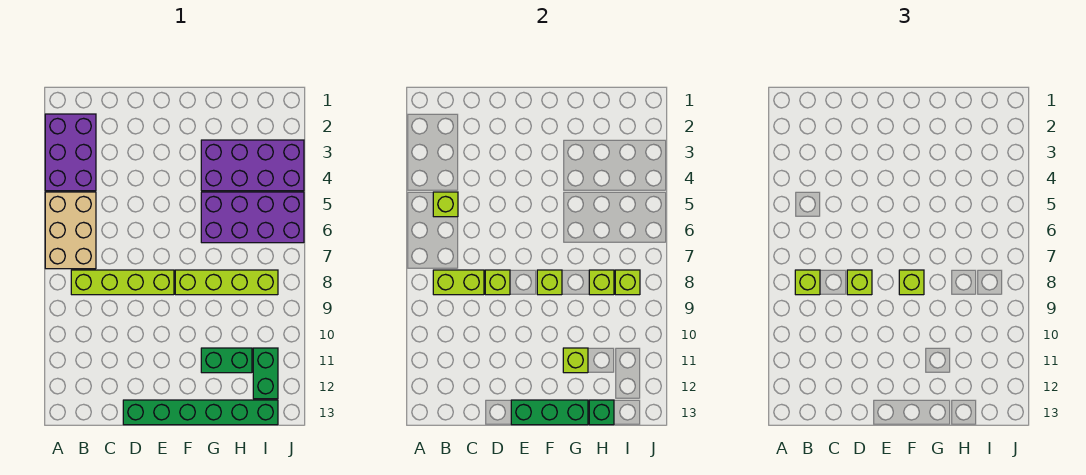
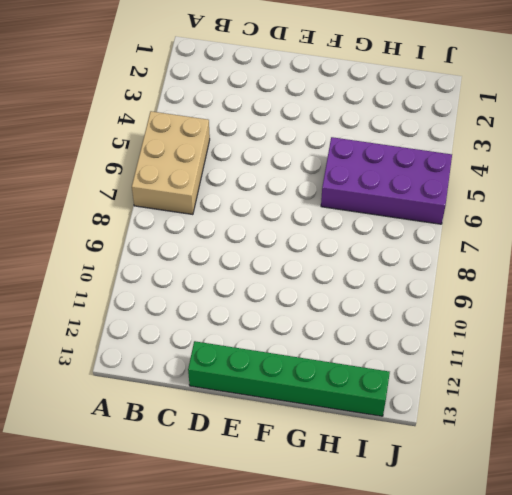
none -> purple 2x3 brick [45,114,96,191]
none -> lime 1x4 brick [71,270,174,295]
none -> lime 1x4 brick [175,270,278,295]

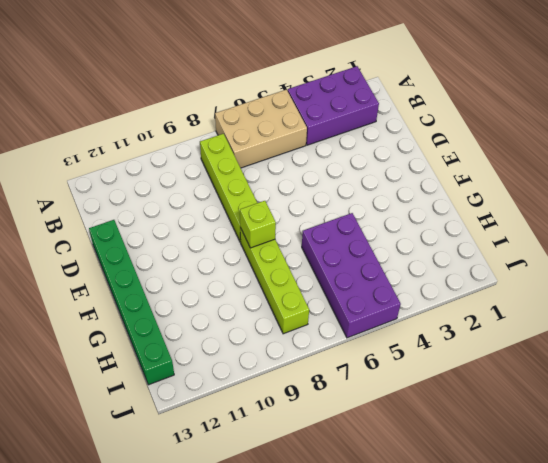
none -> purple 2x4 brick [201,140,304,191]
none -> green 1x2 brick [201,348,252,373]
none -> green 1x2 brick [253,348,278,399]

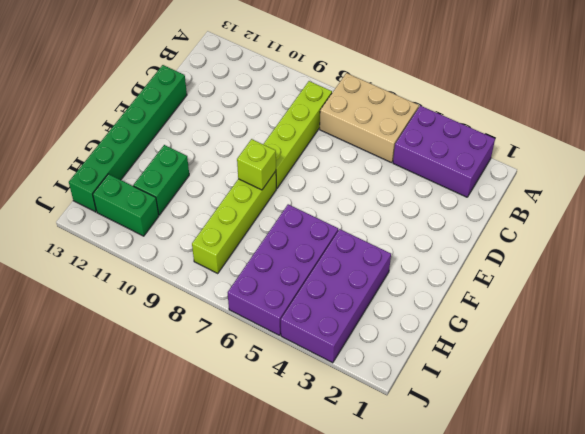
none -> lime 1x1 brick [433,192,458,217]
none -> lime 1x2 brick [433,270,484,295]
none -> lime 1x1 brick [485,270,510,295]

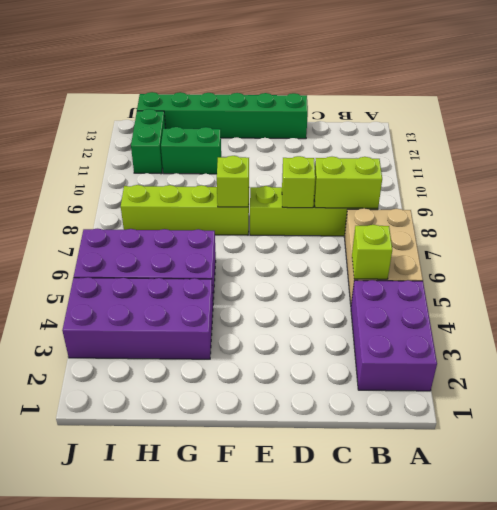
none -> green 1x3 brick [511,400,588,425]
none -> lime 1x1 brick [563,348,588,373]
none -> lime 1x1 brick [589,270,614,295]

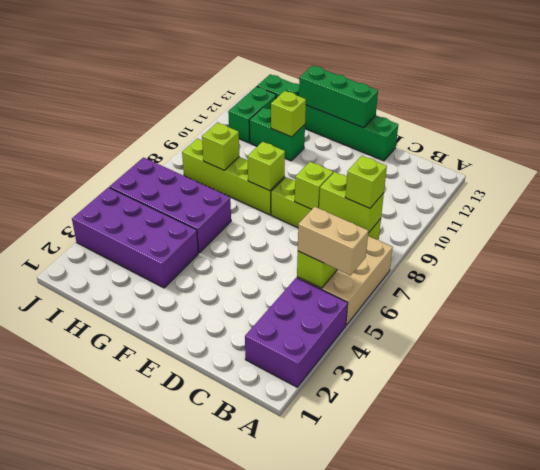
tan 1x2 brick [298,207,368,275] -> none
none -> green 1x1 brick [589,400,614,425]
none -> lime 1x1 brick [615,270,640,295]
none -> lime 1x1 brick [847,270,872,295]

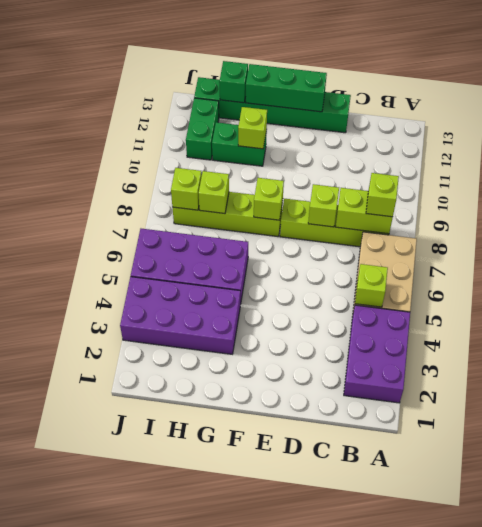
none -> lime 1x1 brick [847,270,872,295]
none -> lime 1x1 brick [899,270,924,295]

